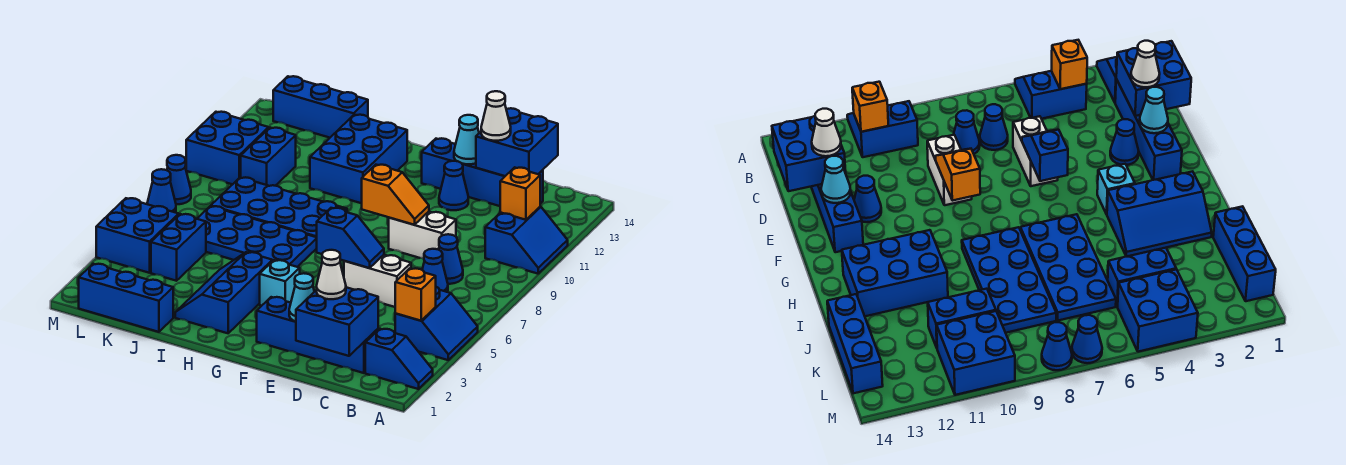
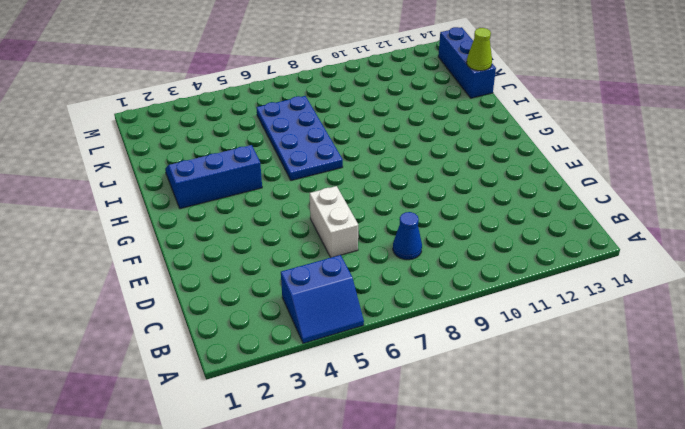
lime 1x1 cone [467,28,492,71] -> none
none -> blue 1x2 slope [365,329,433,389]
none -> blue 2x2 slope [485,207,568,274]
none -> blue 1x4 brick [257,297,378,373]
none -> blue 1x1 cone [422,249,448,292]

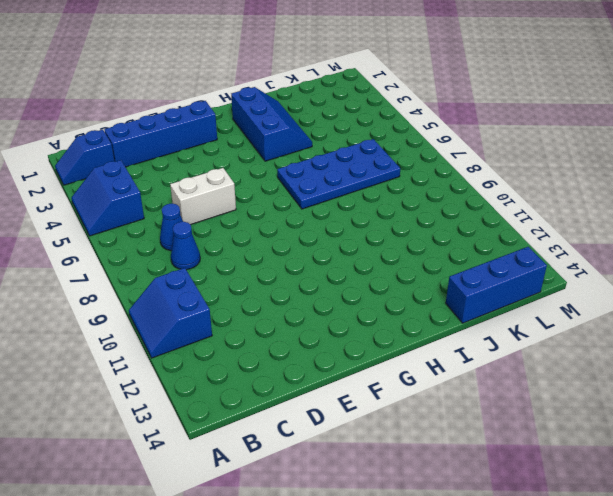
none -> blue 1x4 brick [422,138,543,206]
none -> white 1x2 brick [389,212,456,258]
none -> blue 1x1 cone [1110,119,1139,165]
none -> blue 1x1 cone [439,161,468,210]

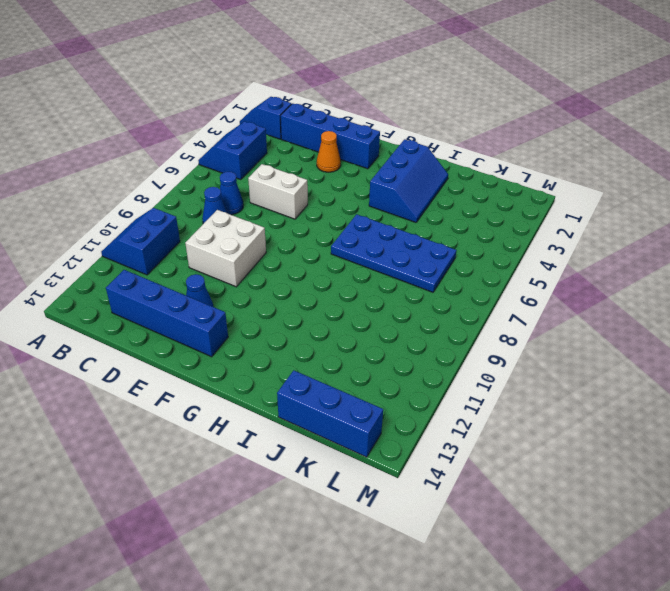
white 2x2 brick [185,210,266,287] -> white 1x2 brick [389,212,456,258]
orange 1x1 cone [317,131,341,172] -> blue 1x1 cone [1110,119,1139,165]
none -> cyan 1x1 brick [260,260,300,306]
none -> blue 2x4 plate [211,177,347,237]
none -> blue 2x3 brick [310,115,407,203]
none -> blue 1x3 brick [79,264,173,332]

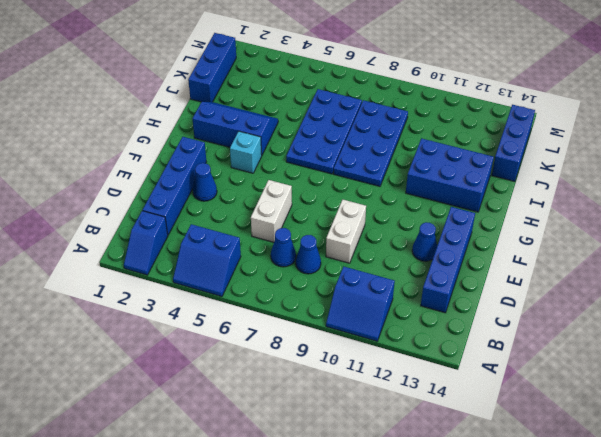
none -> blue 1x2 brick [151,214,206,281]
none -> blue 1x2 brick [241,128,296,186]
none -> blue 2x2 brick [96,198,179,273]
none -> blue 2x2 brick [186,112,269,184]

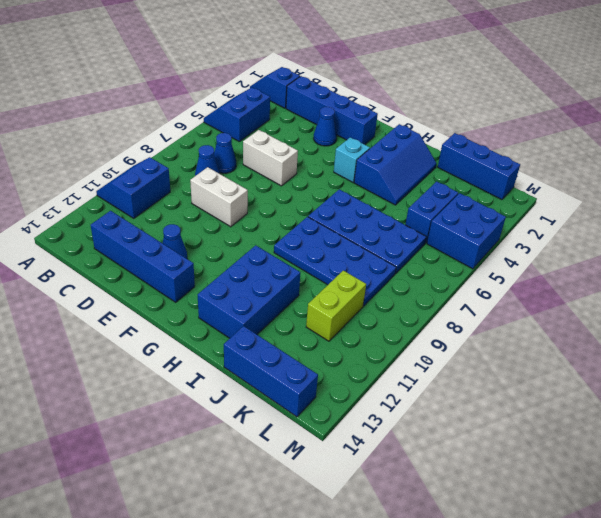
lime 1x2 brick [306,270,366,341] -> blue 1x2 brick [241,128,296,186]
none -> blue 2x2 brick [186,112,269,184]
none -> blue 1x1 cone [147,169,176,213]
none -> blue 1x1 cone [167,155,191,204]
none -> orange 1x1 brick [395,268,436,321]

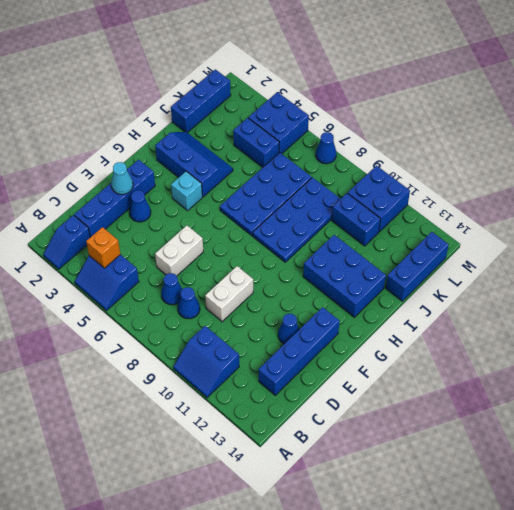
none -> blue 1x1 cone [167,155,191,204]
none -> orange 1x1 brick [500,167,540,220]
none -> blue 2x2 brick [296,287,378,356]
none -> blue 2x2 brick [476,108,558,176]

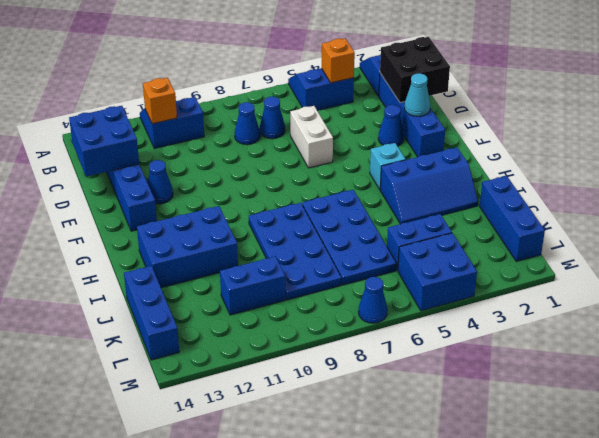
black 2x2 brick [380,37,450,103] -> blue 2x2 brick [296,287,378,356]
none -> white 1x2 brick [389,212,456,258]
none -> blue 2x2 brick [186,112,269,184]
none -> blue 1x1 cone [167,155,191,204]
none -> blue 1x2 slope [317,208,384,268]

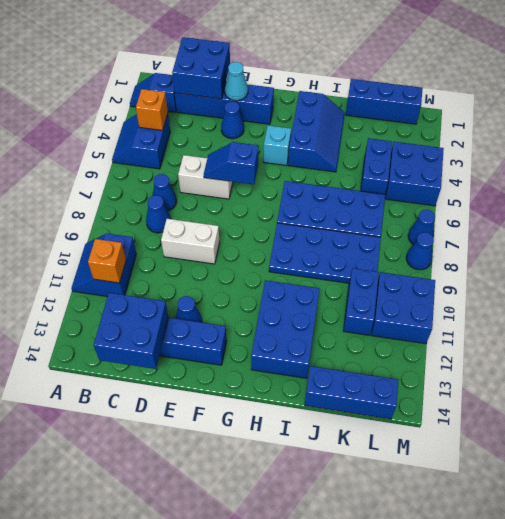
none -> orange 1x2 slope [362,165,429,225]
none -> cyan 1x1 cone [454,115,479,164]
none -> white 1x1 cone [317,250,346,299]
none -> white 1x1 cone [481,91,511,141]

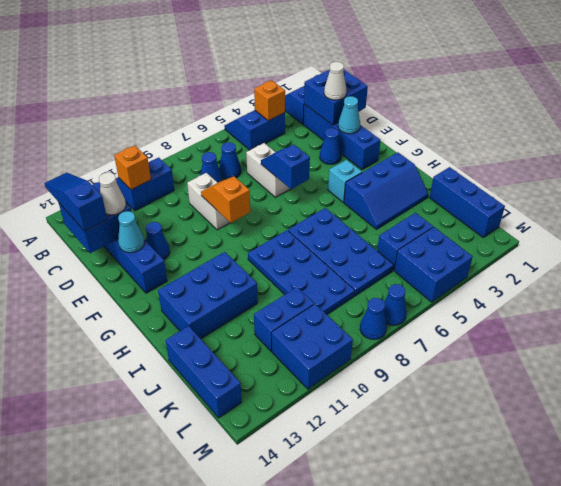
blue 1x3 slope [44,173,107,231] -> none

